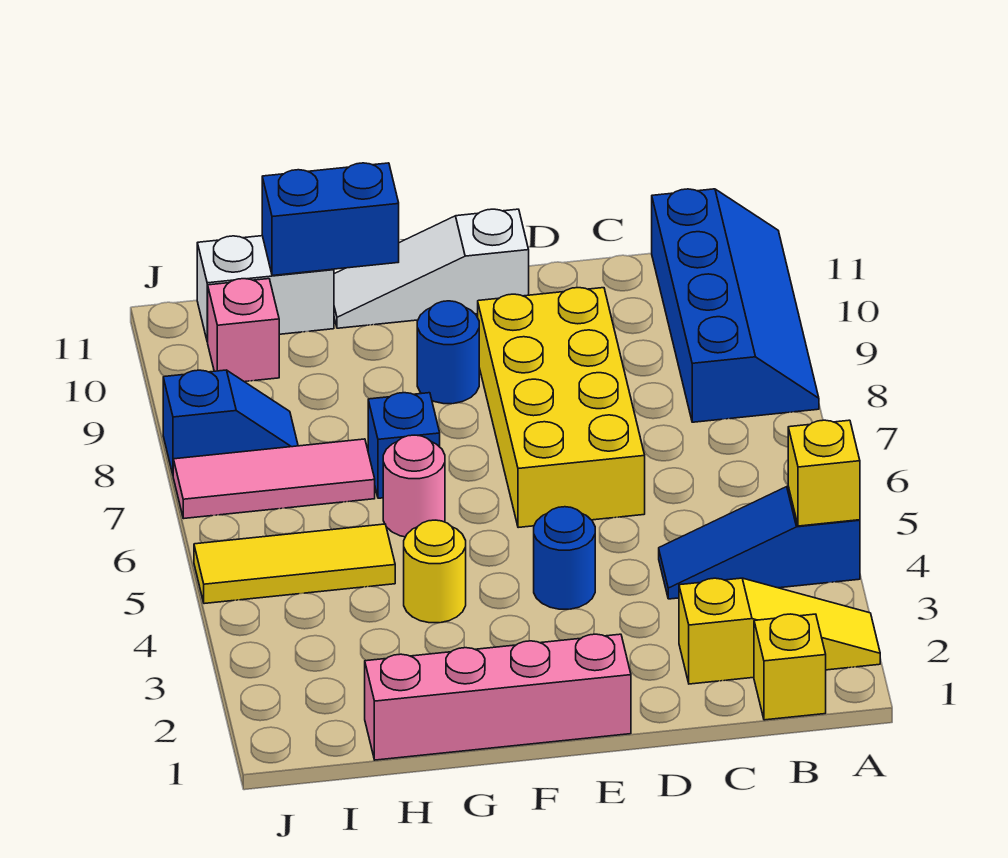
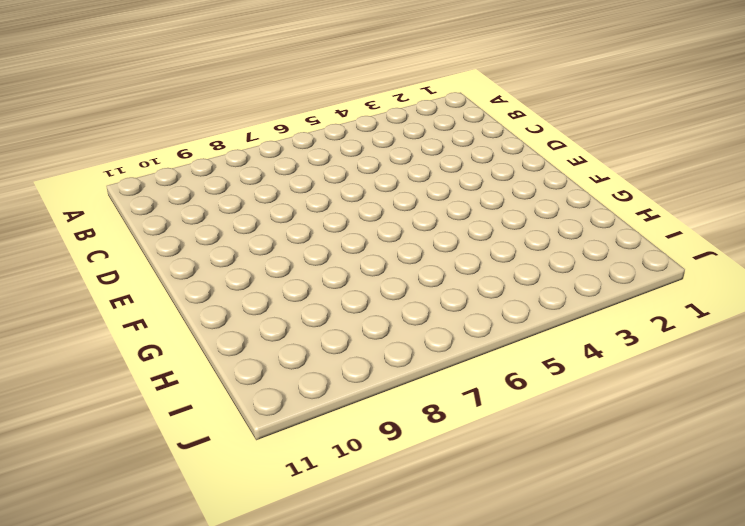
none -> yellow 1x3 slope [679,578,880,684]
none -> blue 1x3 slope [659,486,860,599]
none -> blue 2x4 slope [652,189,819,422]

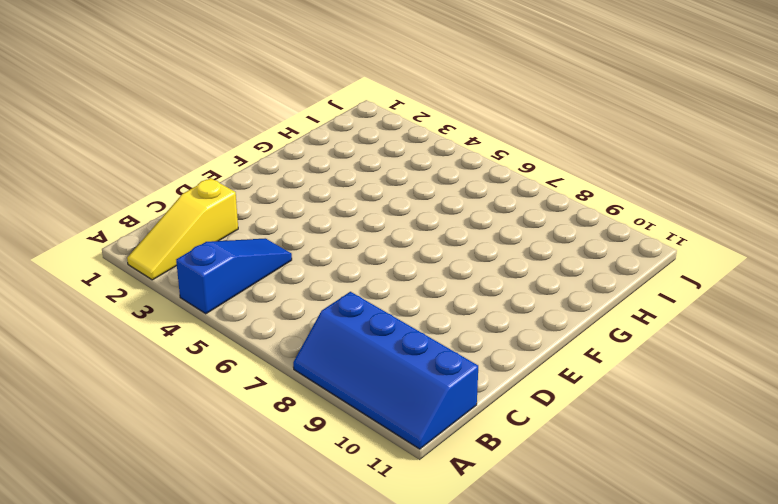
none -> yellow 1x1 brick [754,614,826,720]
none -> yellow 2x4 brick [478,288,645,528]
none -> pink 1x4 brick [365,634,631,760]

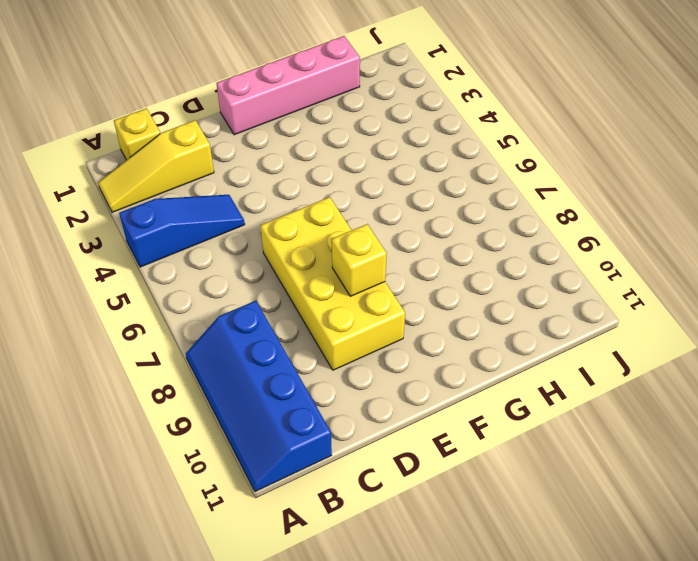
yellow 1x1 brick [332,224,386,296] -> yellow 1x1 brick moved to [788,420,860,526]
none -> blue 1x1 round brick [534,507,595,609]
none -> white 1x3 slope [334,209,529,328]
none -> blue 1x1 round brick [417,301,479,404]

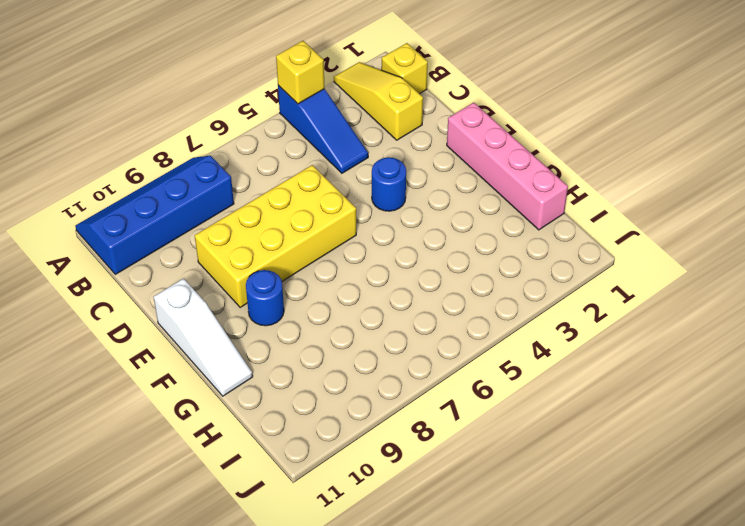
none -> yellow 1x1 round brick [404,520,466,623]
none -> pink 1x1 round brick [383,435,445,537]
none -> blue 1x1 brick [368,393,440,498]

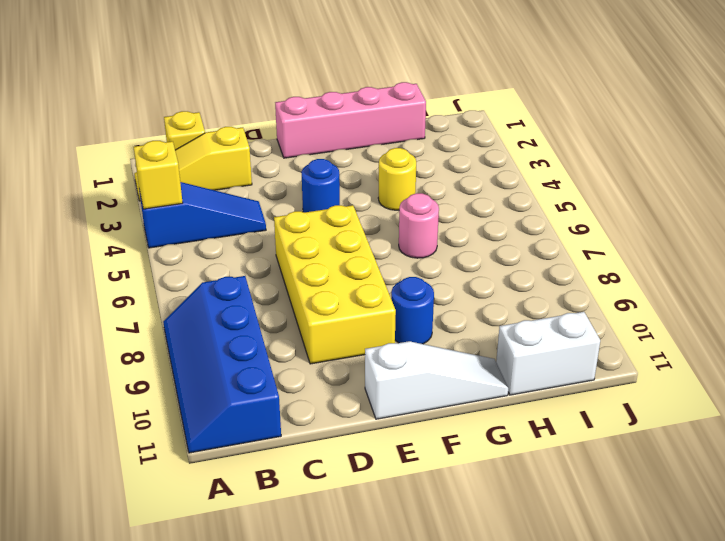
none -> blue 1x1 brick [368,393,440,498]
none -> yellow 1x3 tile [194,524,395,604]
none -> pink 1x3 tile [173,439,375,519]

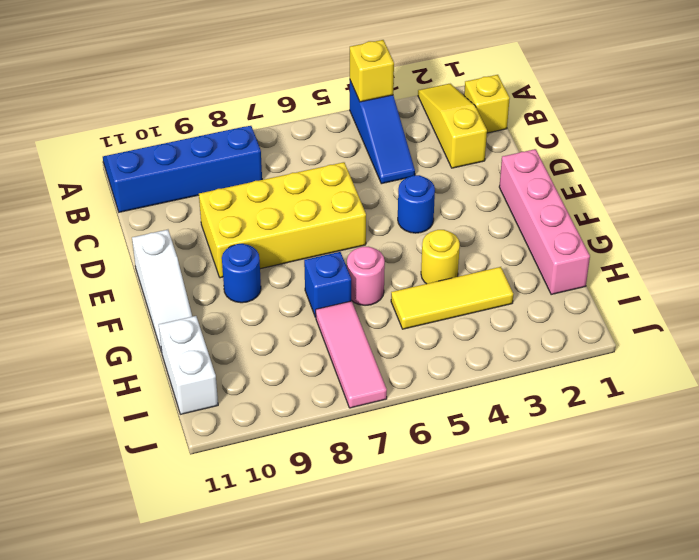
yellow 1x3 tile [391,267,513,329] -> yellow 1x3 tile turned to [194,524,395,604]
none -> blue 1x2 slope [163,370,298,474]
none -> pink 1x1 brick [208,279,279,382]
none -> blue 1x2 brick [262,163,399,276]

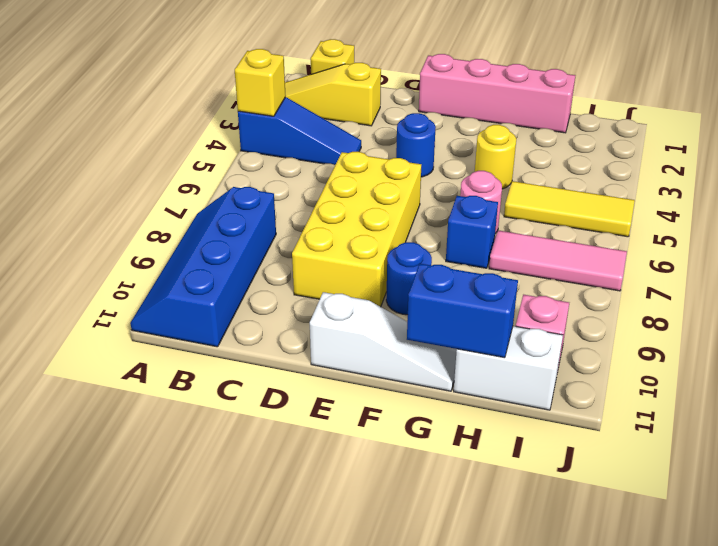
none -> blue 1x2 slope [163,370,298,474]

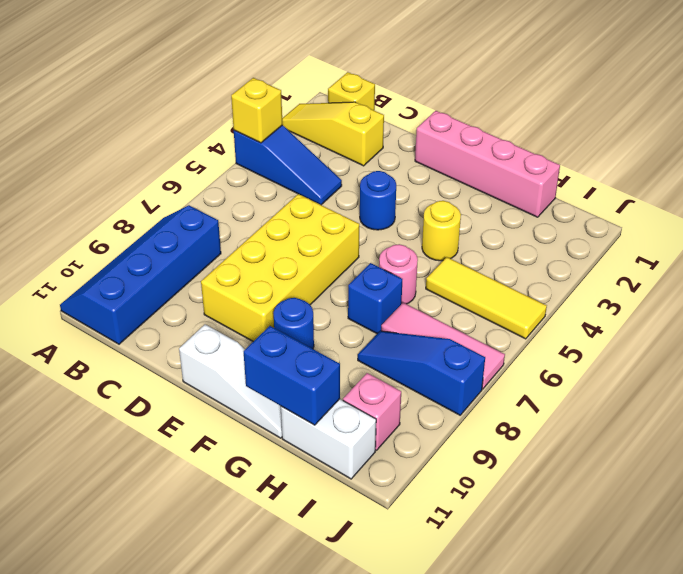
blue 1x3 slope [358,331,485,415] -> blue 1x2 slope [163,370,298,474]

